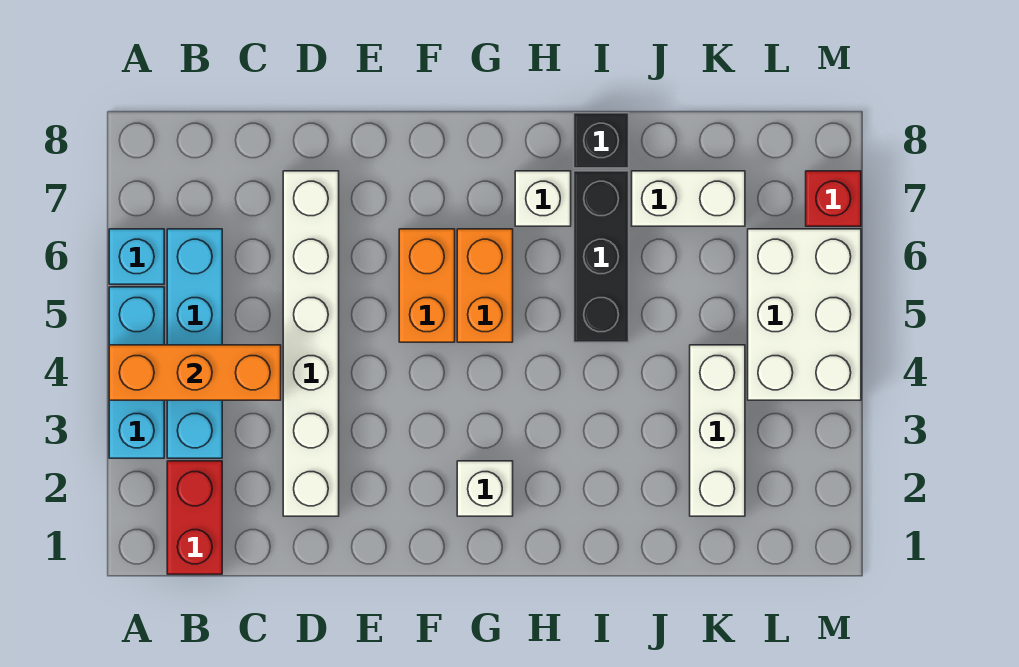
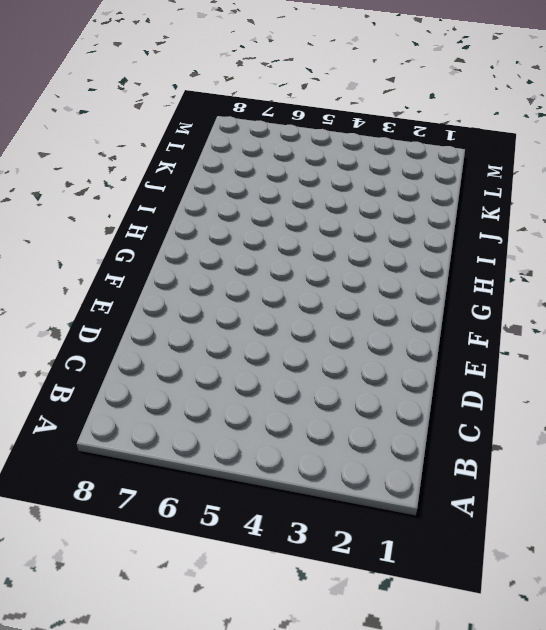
none -> cyan 1x3 brick [109,287,164,458]
none -> cyan 1x1 brick [109,229,164,284]
none -> red 1x2 brick [167,461,222,574]

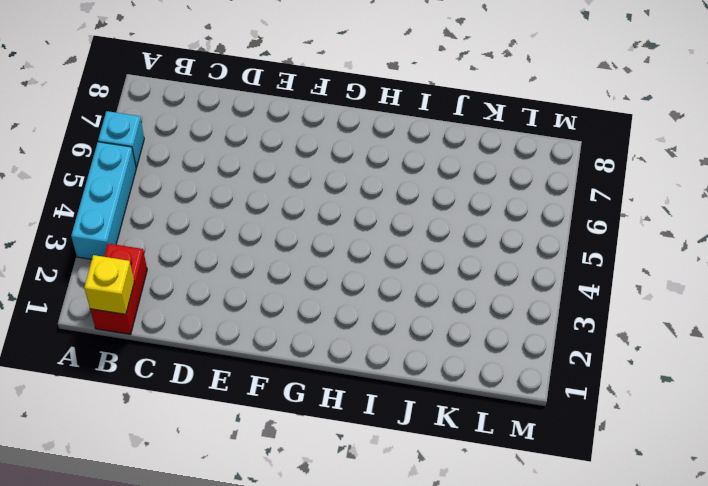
yellow 1x1 brick [84,255,134,314] -> none
none -> cyan 1x4 brick [167,229,222,458]
none -> white 1x6 brick [283,171,339,516]
none -> orange 1x2 brick [399,229,455,342]

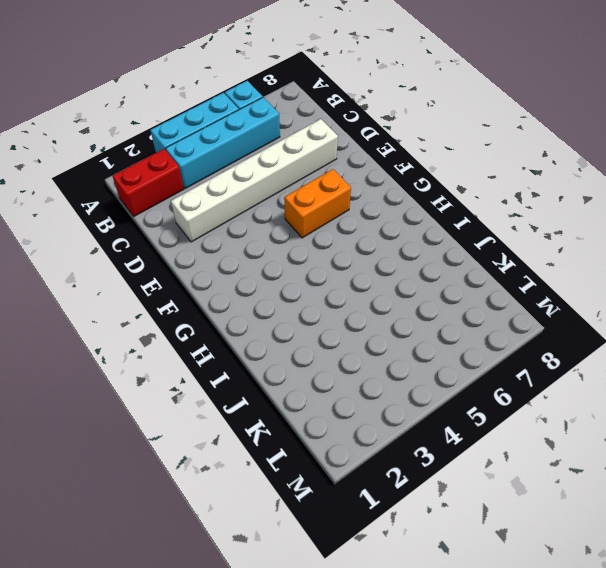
none -> white 1x1 brick [457,461,513,516]
none -> orange 1x2 brick [457,229,513,342]
none -> white 1x1 brick [515,171,571,226]

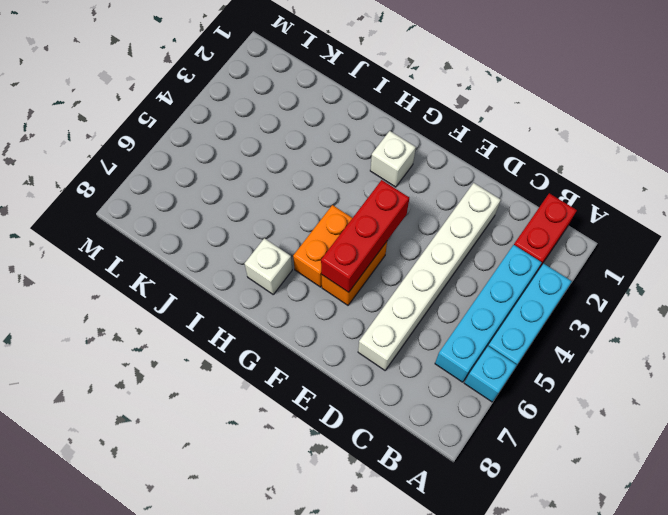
red 1x3 brick [321,180,409,292] -> none
none -> black 1x3 brick [574,171,629,342]
none -> black 1x1 brick [574,113,629,168]
none -> white 1x2 brick [632,171,745,226]

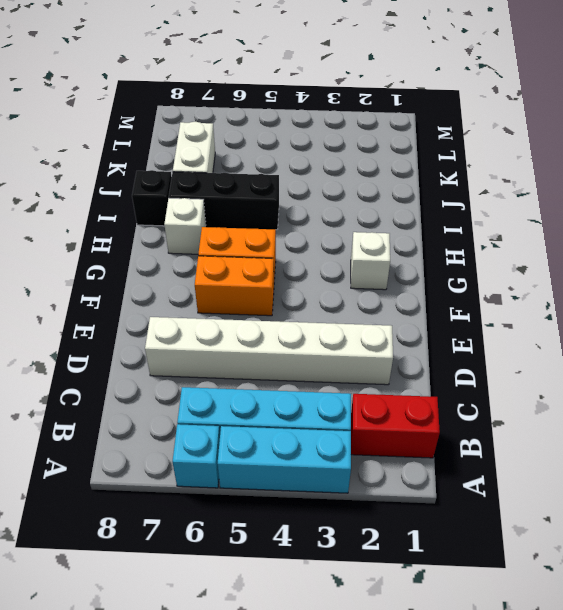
none -> white 1x3 brick [690,345,745,516]
none -> white 2x3 brick [748,229,861,400]
none -> red 1x1 brick [806,171,861,226]

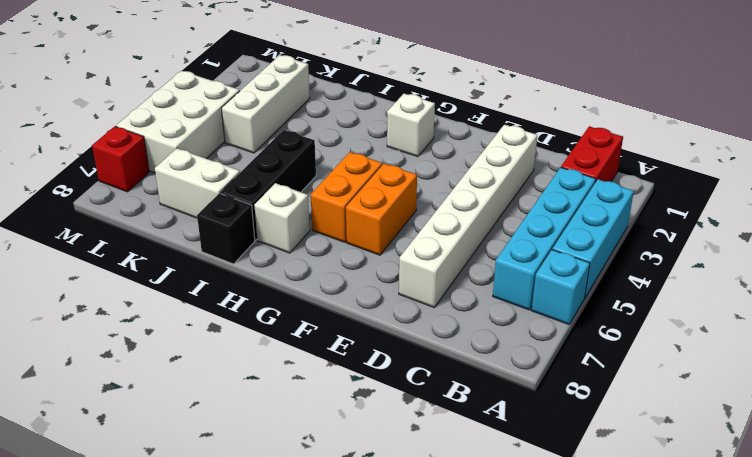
none -> orange 1x3 brick [109,345,281,400]

